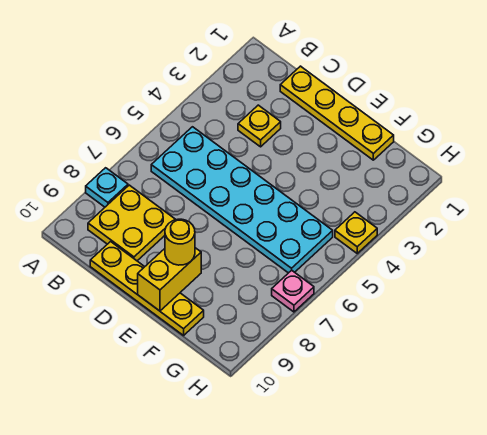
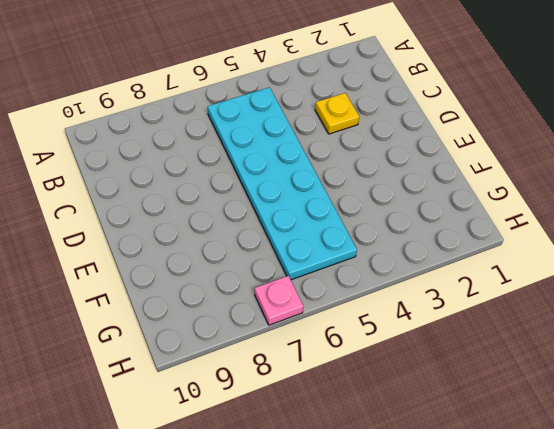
none -> cyan 1x1 plate [86,168,128,207]
none -> yellow 2x2 plate [88,185,175,261]

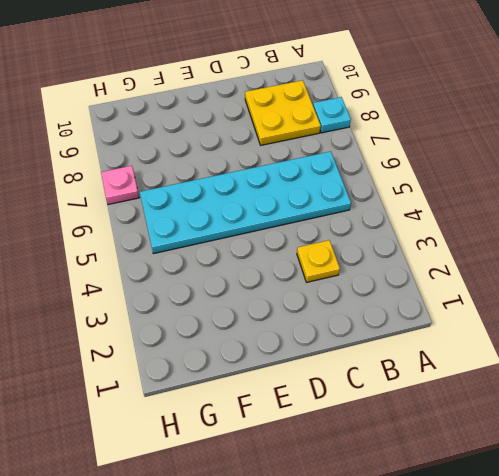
none -> yellow 1x4 plate [280,66,394,160]
none -> yellow 1x4 plate [90,242,204,335]

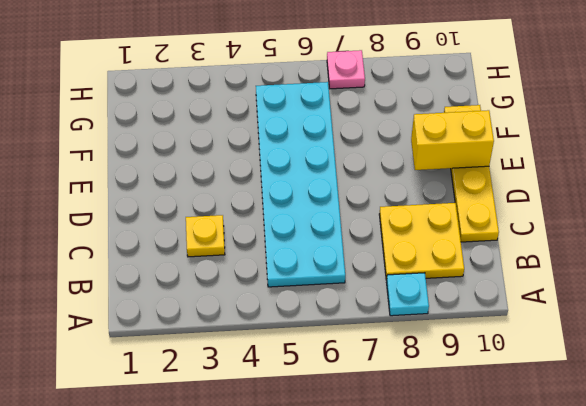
none -> yellow 1x4 plate [280,66,394,160]
none -> yellow 1x1 plate [335,212,377,253]

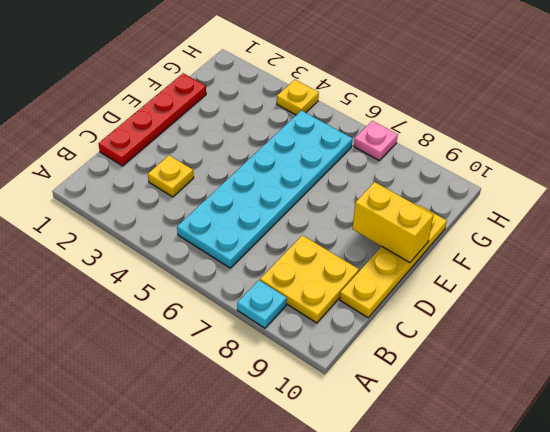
red 1x4 plate [98,73,206,166] -> yellow 1x4 plate [280,66,394,160]
none -> yellow 1x1 round brick [165,219,195,265]

